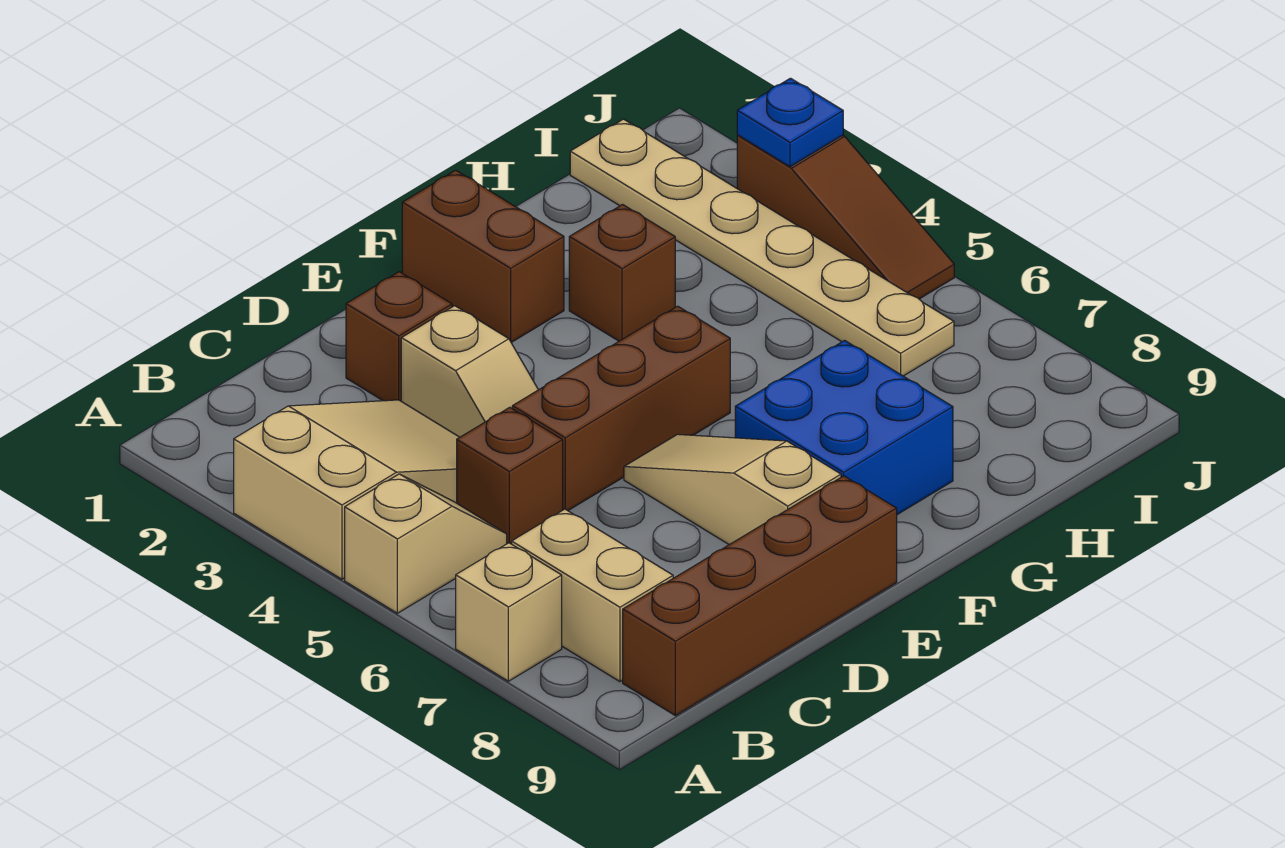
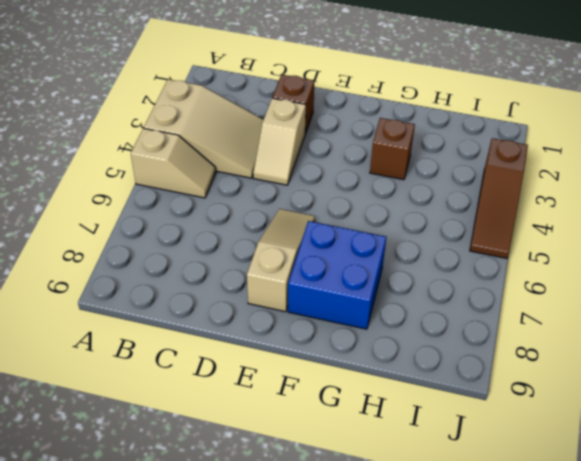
none -> tan 1x1 brick [456,543,562,681]
none -> tan 1x2 brick [512,509,673,682]
none -> brown 1x4 brick [623,476,897,716]

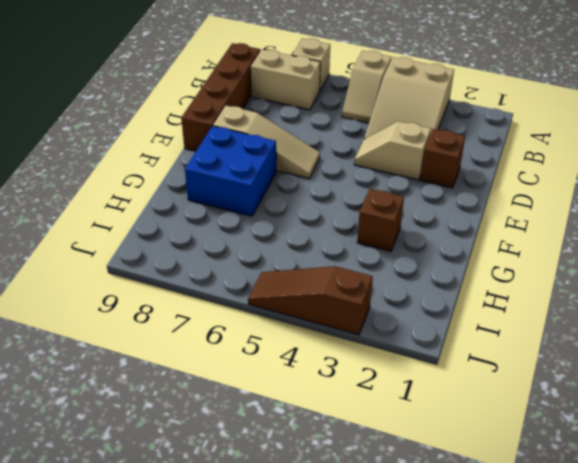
none -> brown 1x1 brick [457,407,563,544]
none -> brown 1x3 brick [512,306,730,511]
none -> brown 1x2 brick [402,170,564,342]

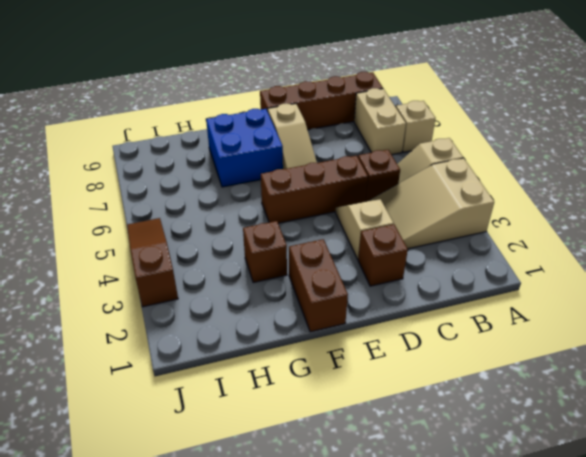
none -> tan 1x6 plate [570,119,954,376]
none -> blue 1x1 plate [737,78,843,167]

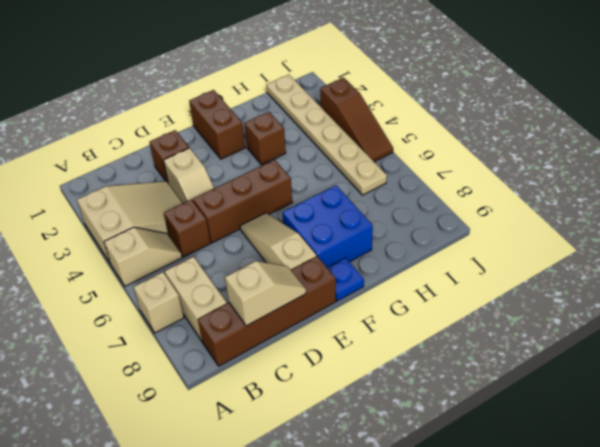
tan 1x2 slope [225,261,306,326] -> none
blue 1x1 plate [327,258,364,301] -> blue 1x1 plate moved to [737,78,843,167]

